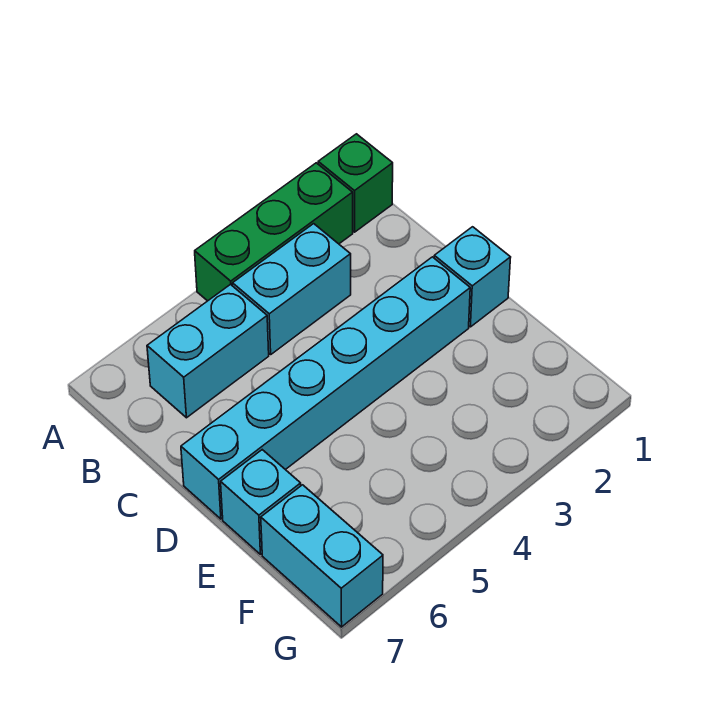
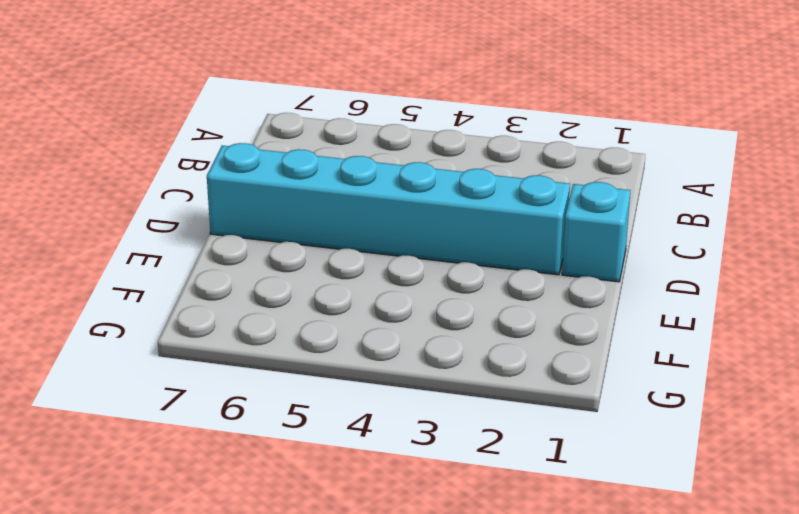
none -> green 1x1 brick [318,134,393,232]
none -> green 1x3 brick [195,163,353,301]

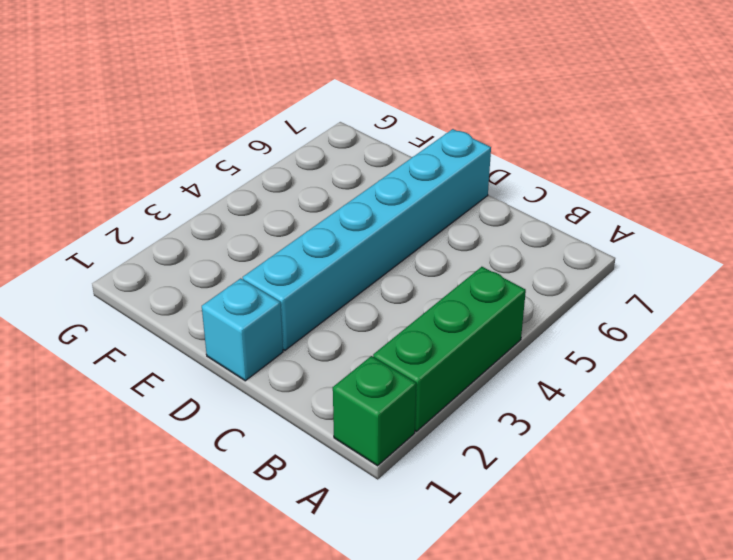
none -> cyan 1x2 brick [233,224,351,354]
none -> cyan 1x2 brick [147,285,269,418]

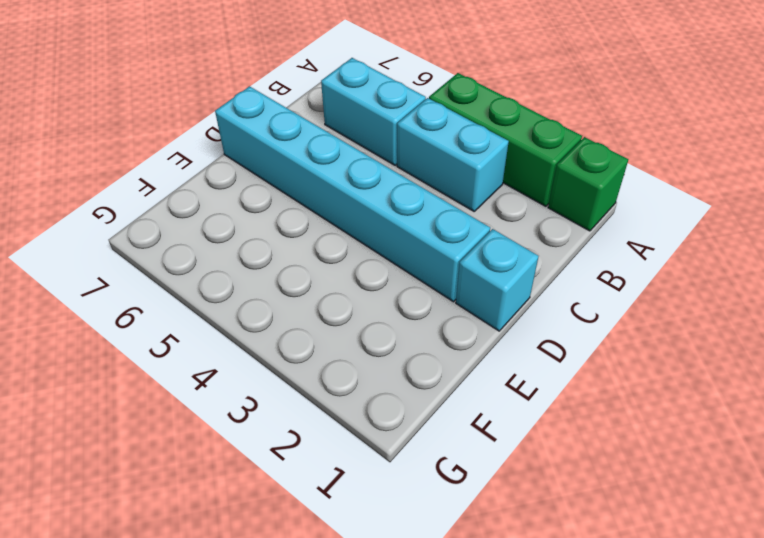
none -> cyan 1x1 brick [221,450,301,554]
none -> cyan 1x2 brick [261,485,383,627]

